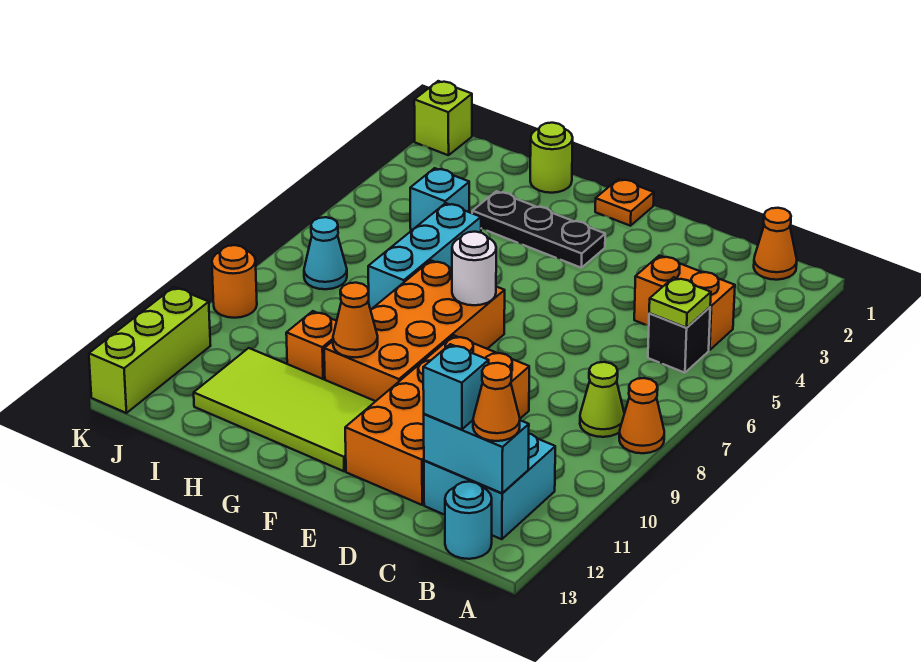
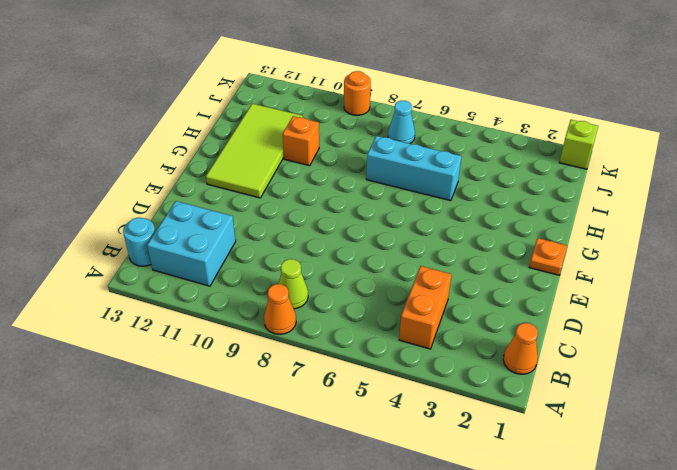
none -> black 1x1 brick [648,307,710,373]
none -> orange 2x4 brick [345,335,529,505]
none -> black 1x3 plate [472,191,605,268]

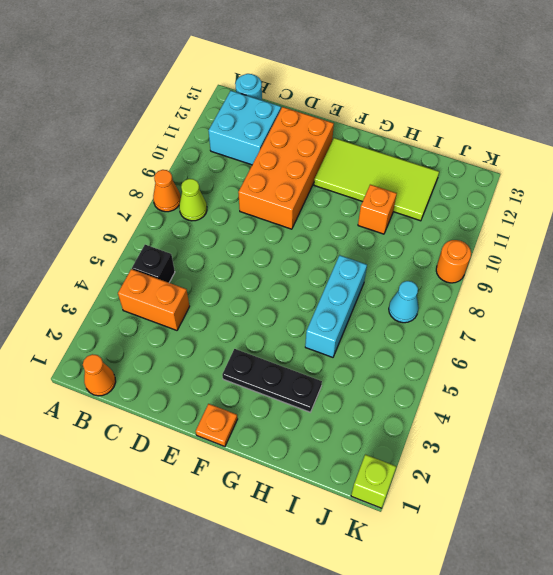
none -> orange 2x4 brick [324,261,505,401]
none -> lime 1x1 round brick [530,123,573,193]
none -> cyan 1x1 brick [410,168,469,231]

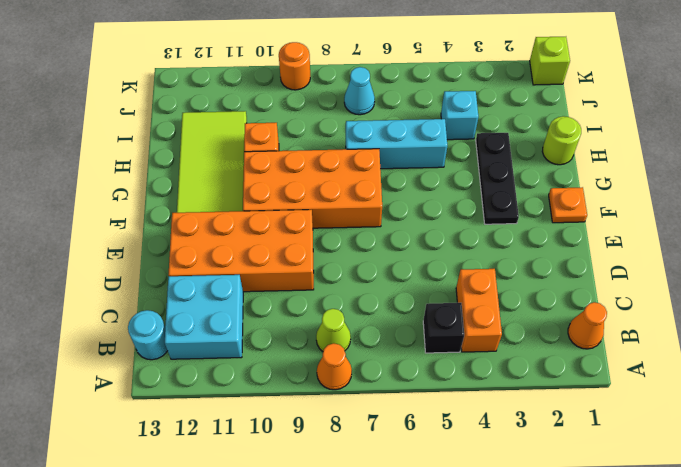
none -> lime 1x3 brick [89,287,211,413]
none -> lime 1x1 plate [649,277,711,328]
none -> cyan 1x2 brick [424,414,529,493]

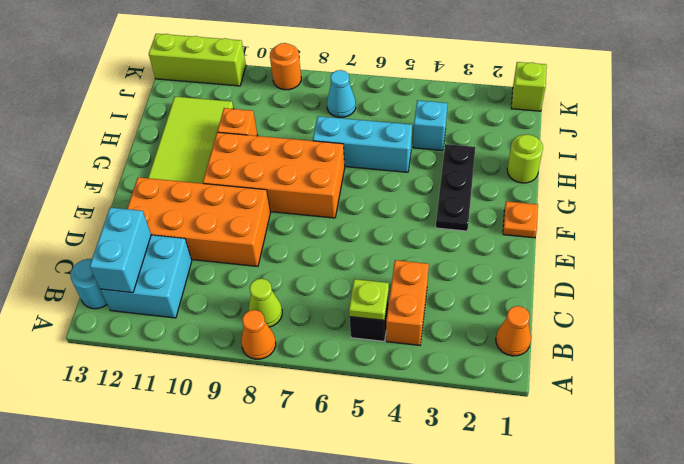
none -> white 1x1 round brick [452,232,496,305]
none -> orange 1x1 cone [333,283,378,358]
none -> orange 1x1 cone [473,363,520,441]

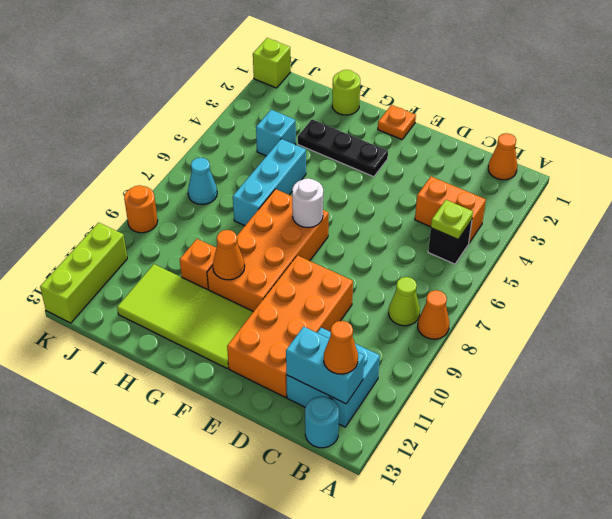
none -> cyan 1x1 brick [423,344,489,430]

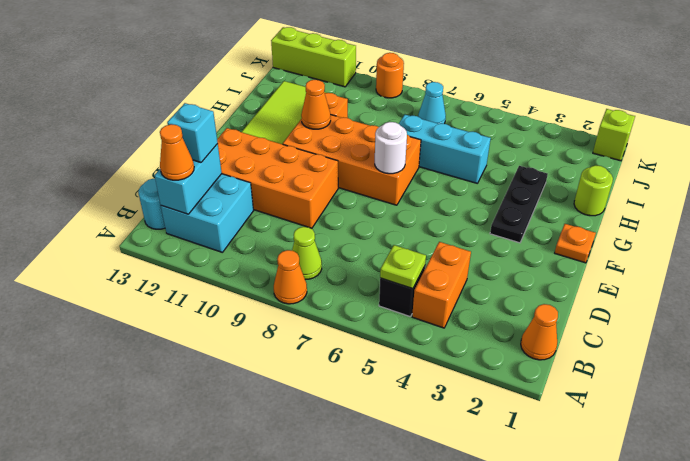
none -> cyan 1x1 brick [410,168,469,231]

